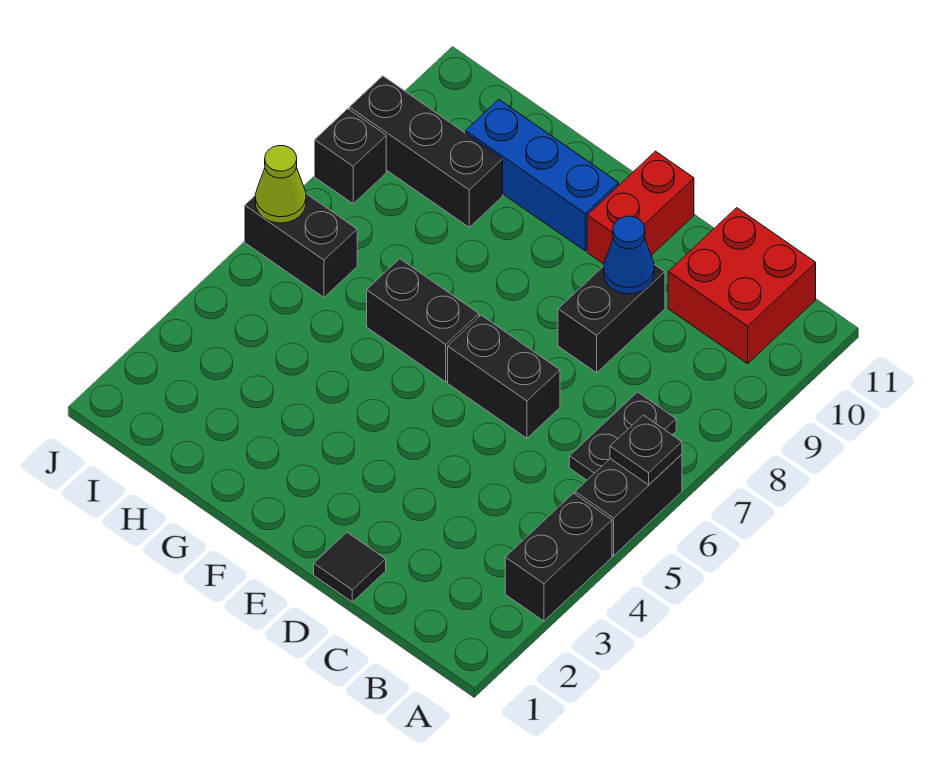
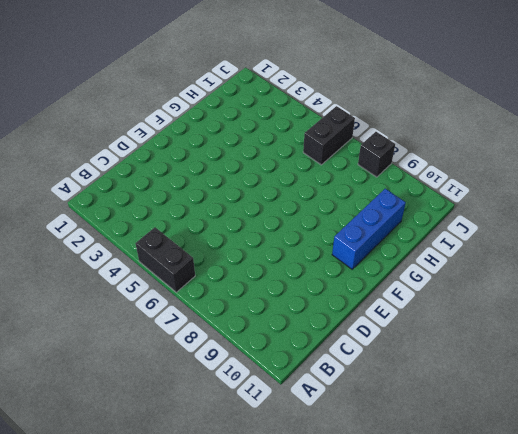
none -> black 1x2 brick [505,493,612,621]
none -> black 1x2 plate [569,392,676,480]
none -> red 2x2 brick [668,208,816,364]

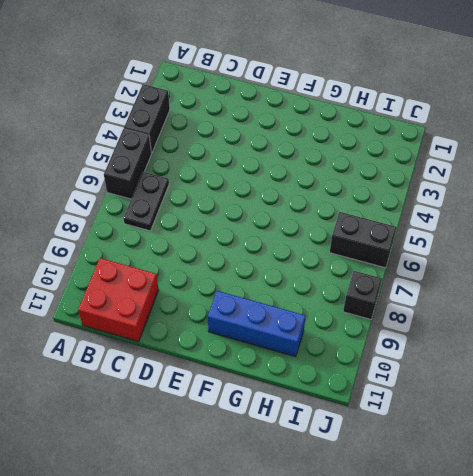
none -> black 1x1 tile [314,532,386,602]
none -> black 1x2 brick [448,315,560,438]
none -> black 1x2 brick [558,264,665,373]

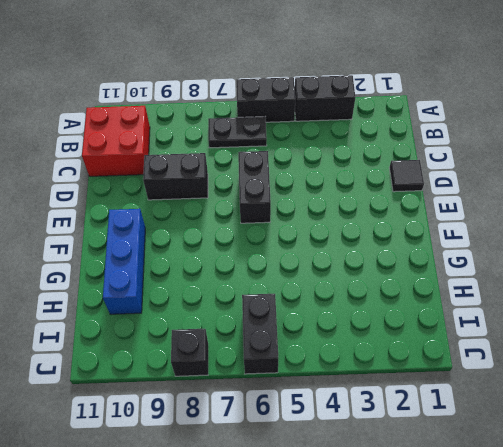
none -> red 1x2 brick [587,151,694,264]
none -> black 1x2 brick [367,259,479,382]
none -> black 1x3 brick [350,76,503,227]

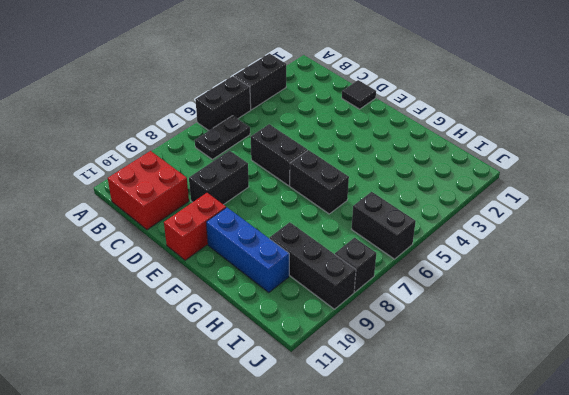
none -> black 1x1 plate [610,415,682,485]
none -> blue 1x1 cone [604,216,654,294]
none -> lime 1x1 cone [255,146,306,223]

